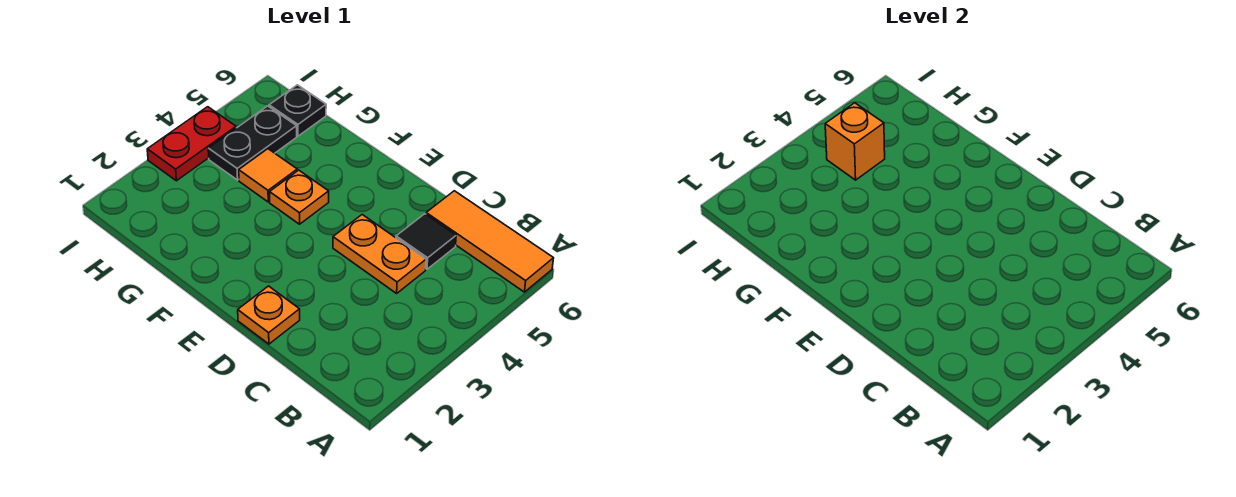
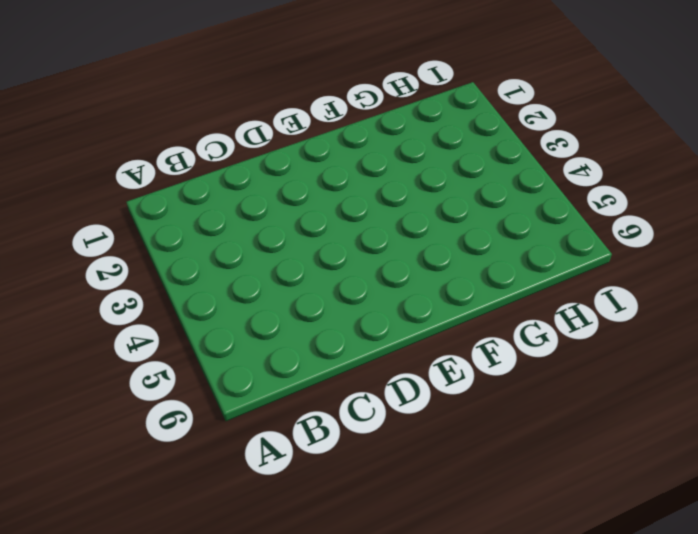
none -> orange 1x3 tile [426,191,554,292]
none -> orange 1x2 plate [333,215,426,293]

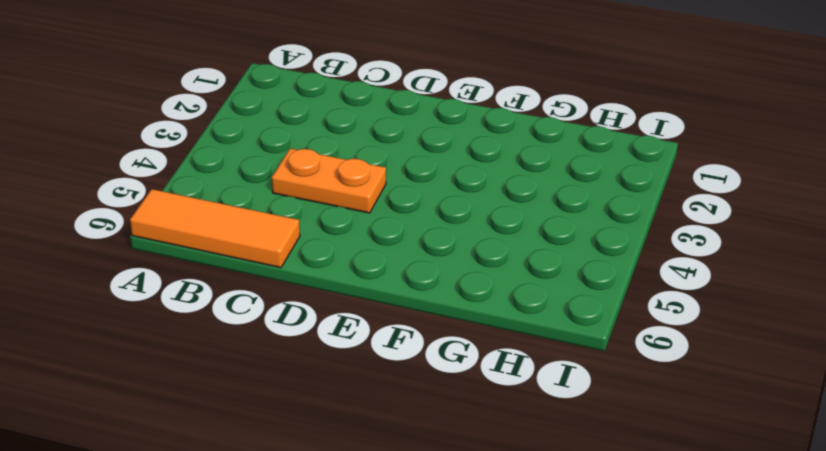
none -> black 1x1 tile [396,214,456,269]
none -> orange 1x1 plate [238,286,300,344]

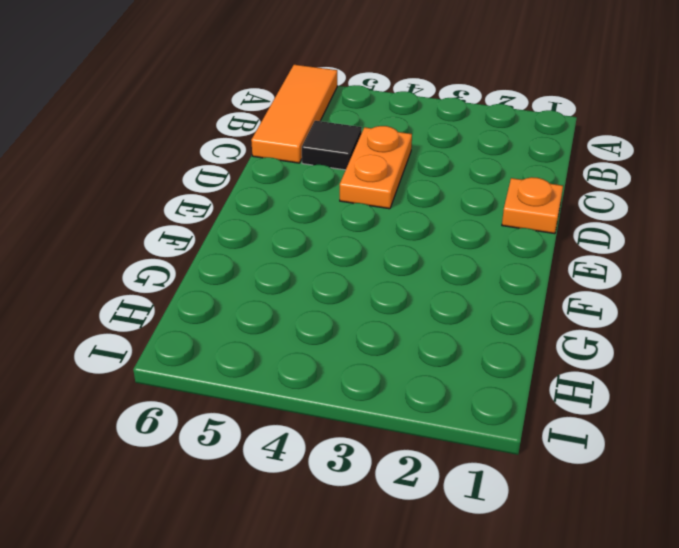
none -> orange 1x1 plate [270,170,329,224]
none -> orange 1x1 tile [239,149,297,202]

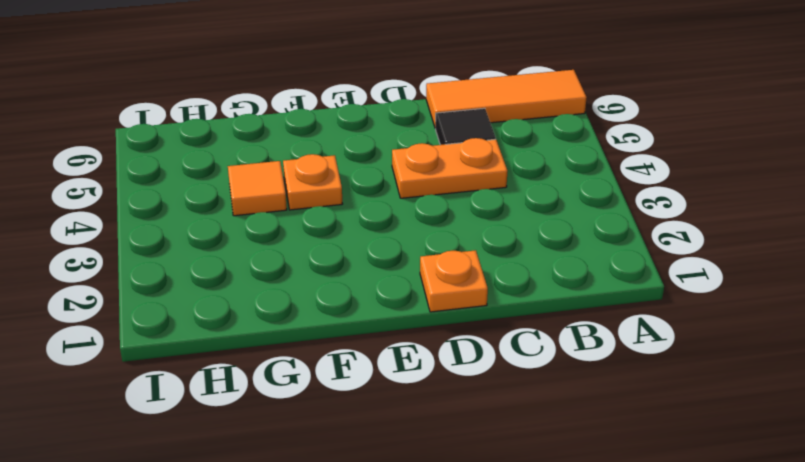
none -> black 1x2 plate [208,106,297,180]
none -> black 1x1 plate [269,85,326,136]

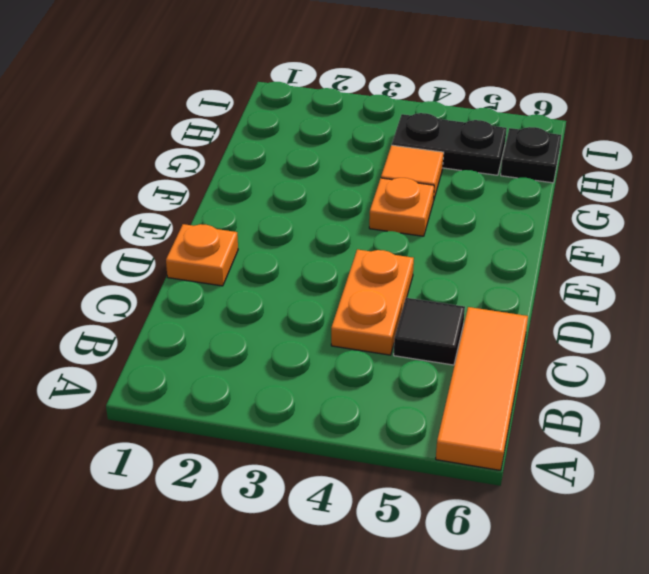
none -> red 1x2 plate [147,107,236,181]
none -> orange 1x1 brick [825,103,885,180]

